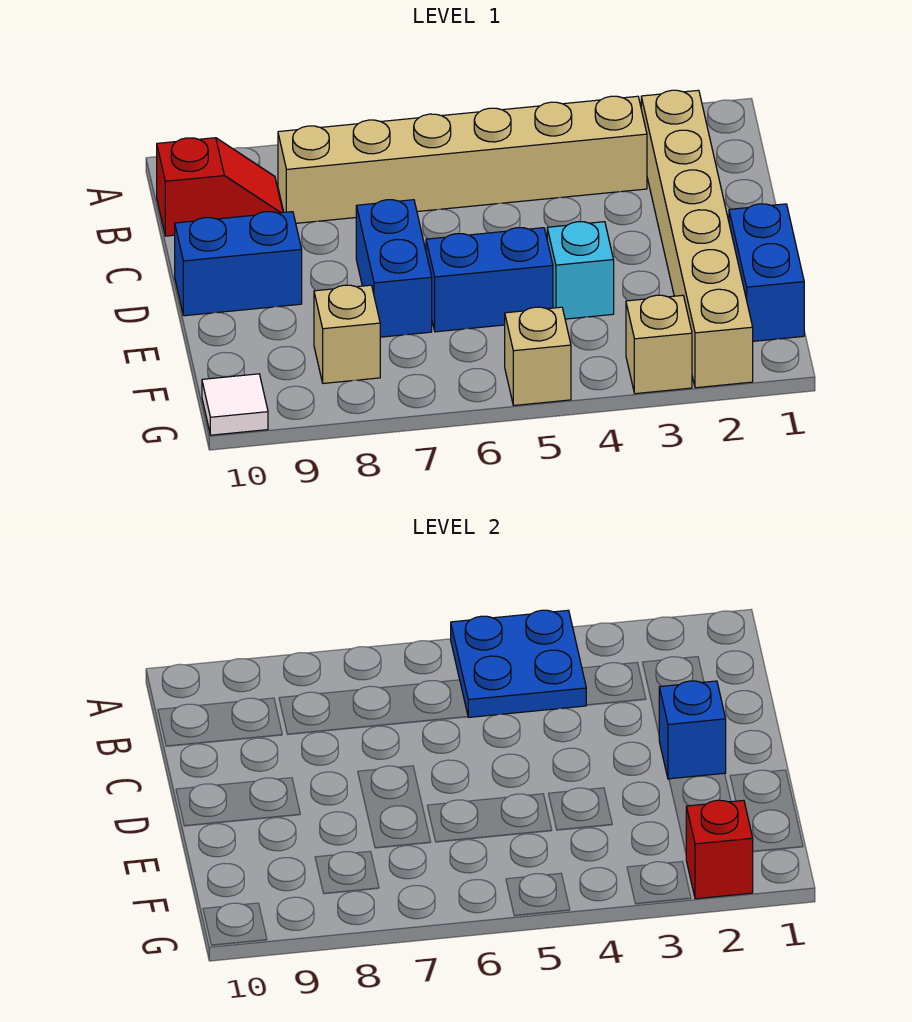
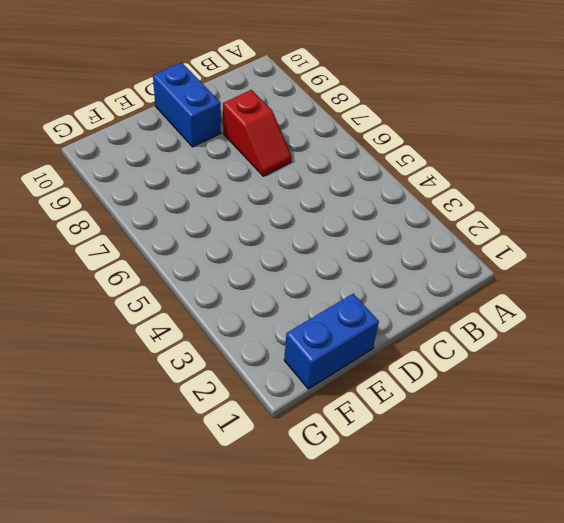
red 1x2 slope [223,90,292,176] -> red 1x2 slope moved to [157,138,283,236]
none -> tan 1x6 brick [641,90,753,388]
none -> tan 1x6 brick [278,96,647,223]
none -> blue 1x2 brick [356,200,432,337]

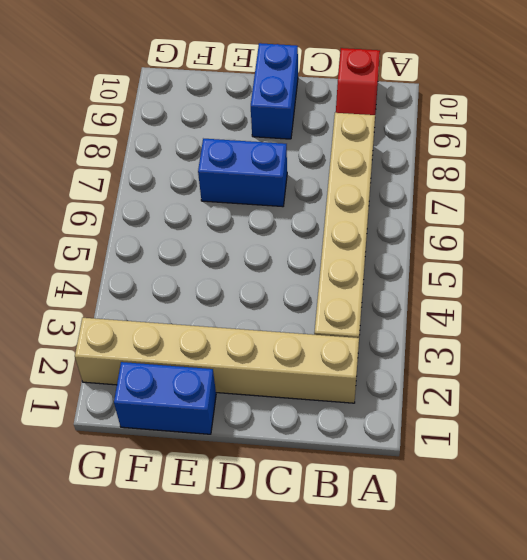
none -> cyan 1x1 brick [547,222,614,319]
none -> blue 1x2 brick [426,228,553,332]
none -> tan 1x1 brick [314,285,380,383]

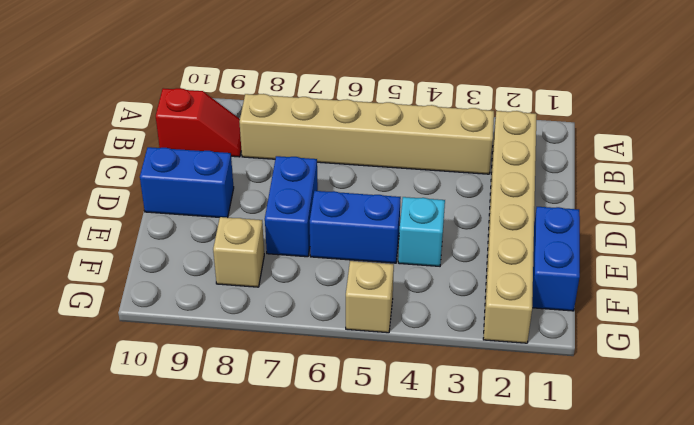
none -> tan 1x1 brick [626,295,692,394]
none -> white 1x1 tile [202,374,268,435]
none -> blue 2x2 plate [451,610,586,717]

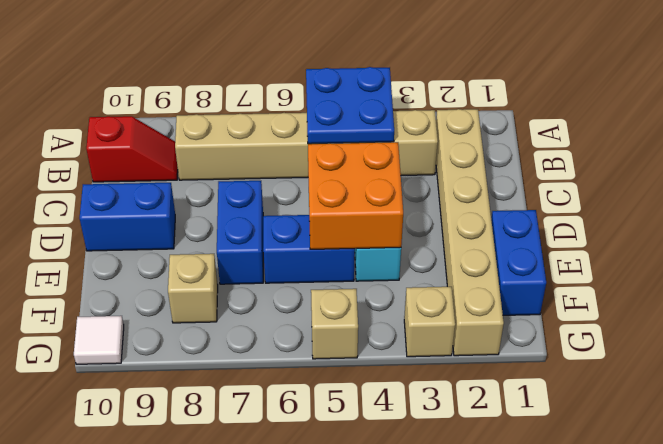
orange 2x2 brick [308,142,403,249] -> none
none -> blue 1x1 brick [659,681,726,779]
none -> red 1x1 brick [686,800,753,899]

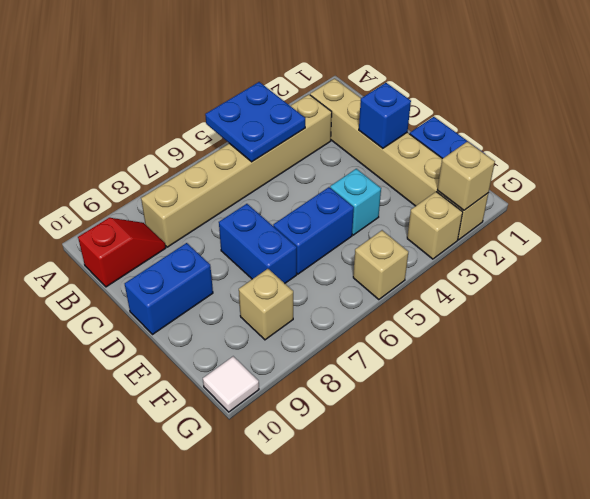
tan 1x1 brick [438,141,495,210] -> red 1x1 brick [686,800,753,899]

